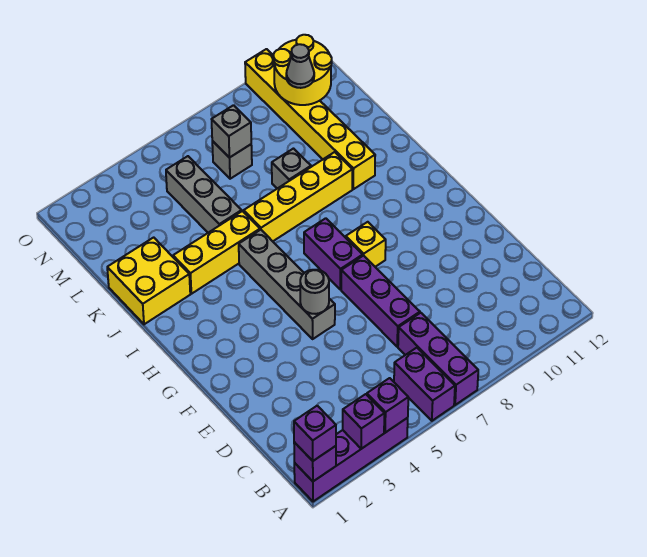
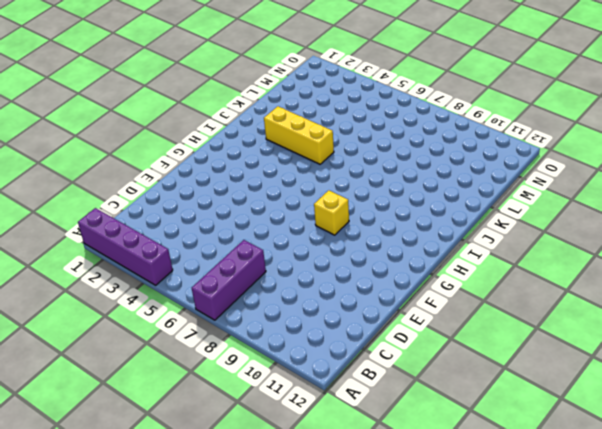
none -> purple 1x2 brick [394,348,455,421]
none -> purple 1x3 brick [341,255,420,347]
none -> grey 1x4 brick [239,230,335,339]

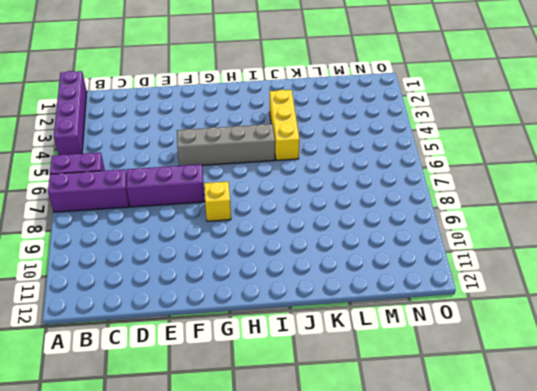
none -> purple 1x2 brick [304,218,363,289]
none -> yellow 2x2 brick [107,237,190,324]
none -> yellow 1x4 brick [244,152,352,241]

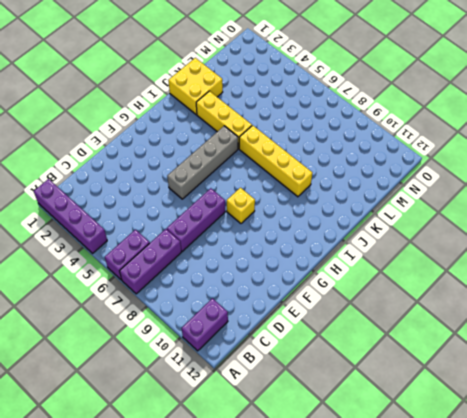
purple 1x2 brick [182,298,228,351] -> purple 1x2 brick moved to [304,218,363,289]
none -> yellow 1x6 brick [245,49,375,189]
none -> grey 1x3 brick [166,156,242,233]
none -> grey 1x1 brick [272,149,311,189]

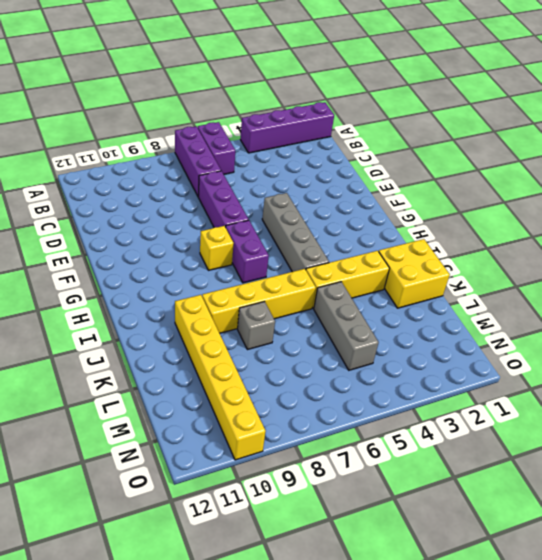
none -> grey 1x1 brick [212,141,252,179]
none -> purple 1x1 brick [294,442,336,481]
none -> purple 1x1 brick [343,394,384,449]

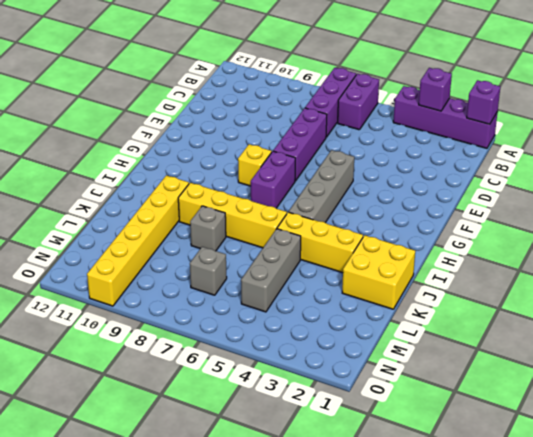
none -> purple 1x1 brick [367,378,408,433]
none -> grey 1x1 round brick [300,270,329,314]
none -> grey 1x1 brick [212,105,251,158]

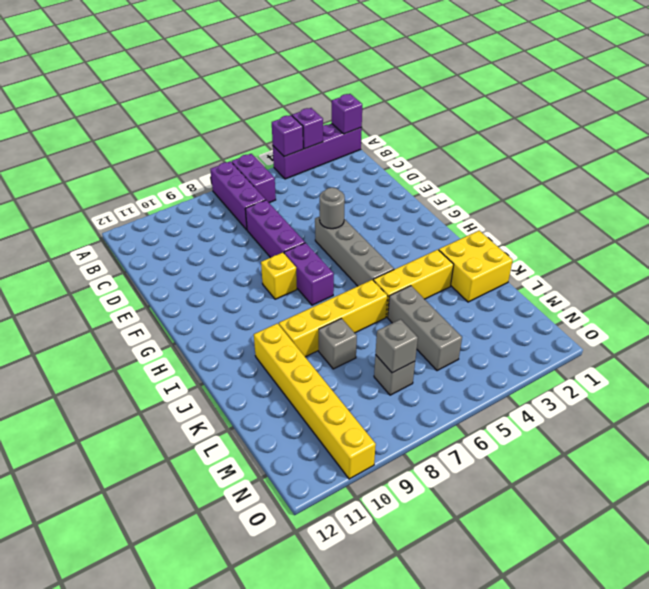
none -> yellow 2x2 round brick [273,35,332,105]
none -> purple 1x1 brick [294,406,336,461]
none -> grey 1x1 cone [286,44,314,88]

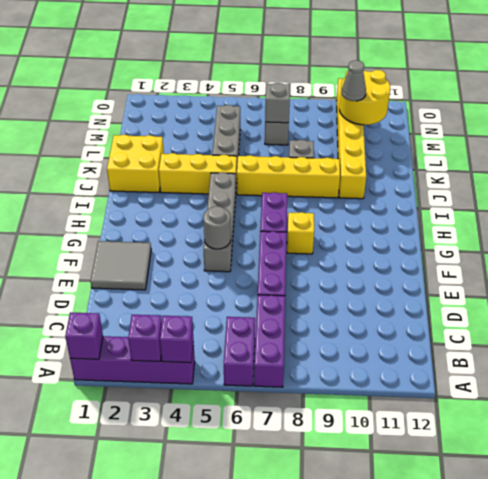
grey 2x2 tile [90,241,151,290] -> none
none -> purple 1x1 brick [294,406,336,461]

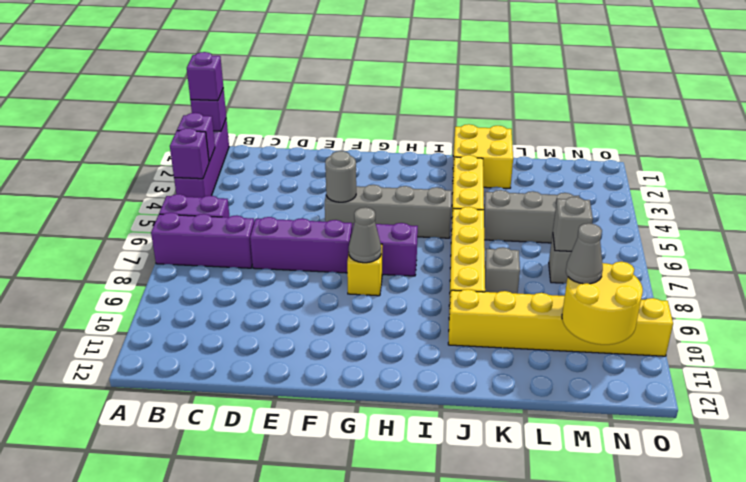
grey 1x1 cone [349,207,381,263] -> none

